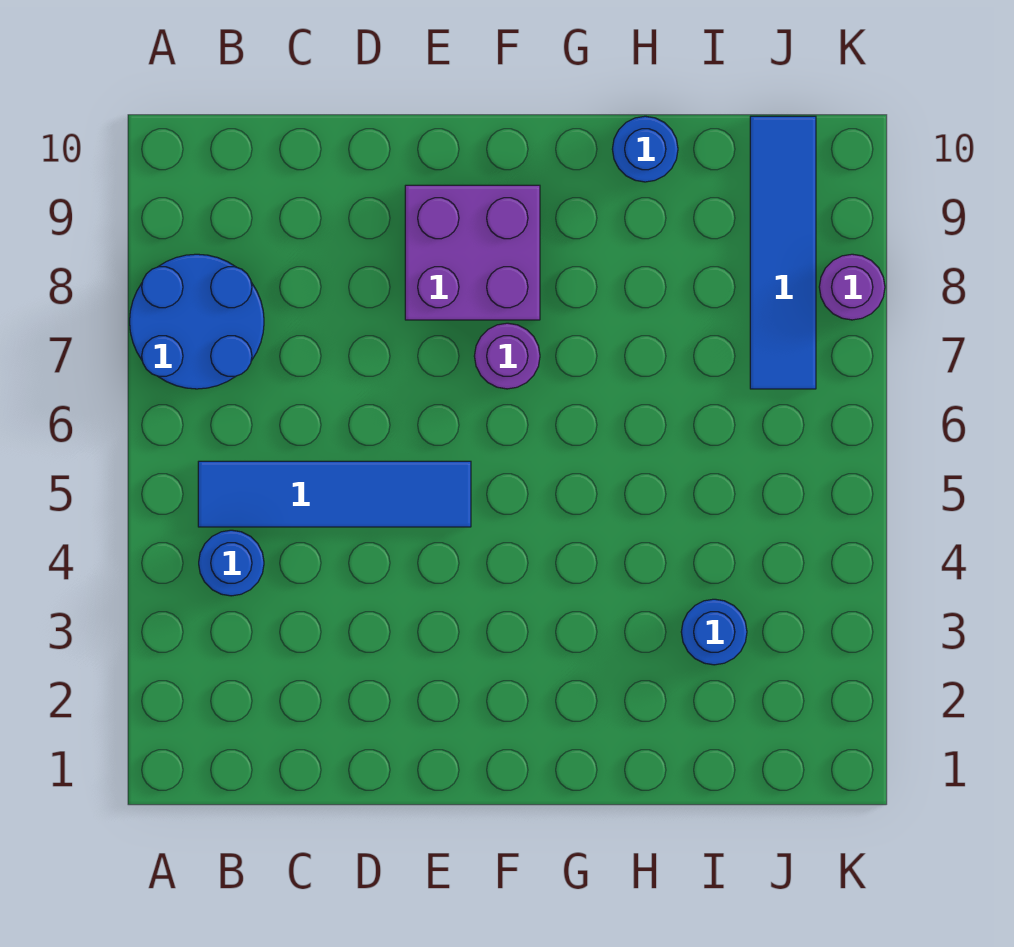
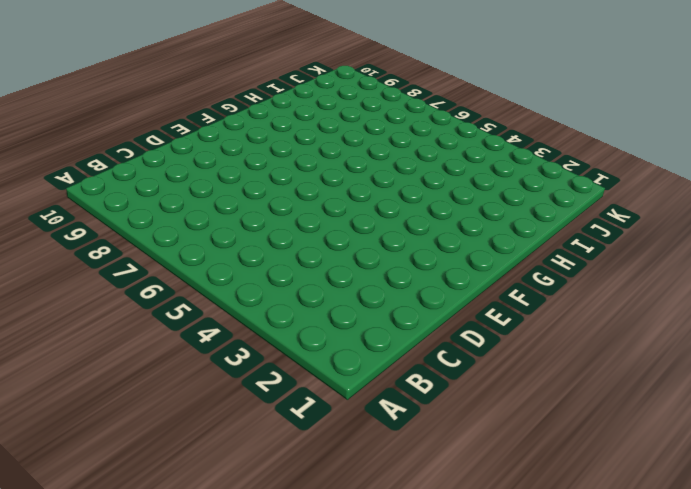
none -> blue 2x2 round brick [130,254,264,389]
none -> blue 1x1 round brick [199,530,264,596]

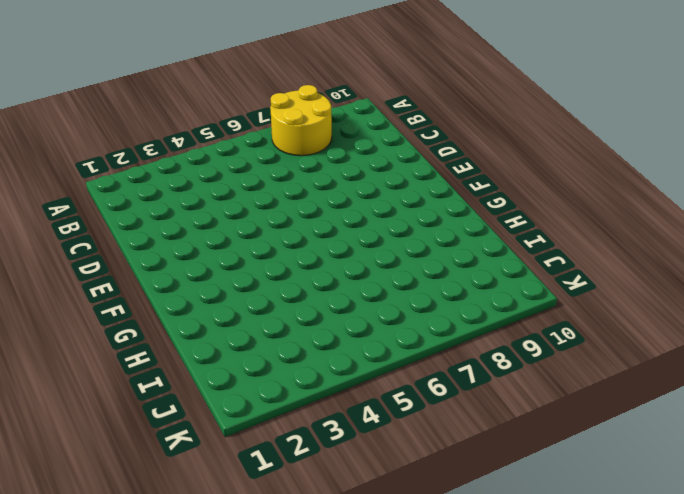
yellow 2x2 round brick [270,85,332,156] -> blue 2x2 round brick [130,254,264,389]
none -> blue 1x1 round brick [199,530,264,596]
none -> blue 1x4 tile [198,461,471,527]

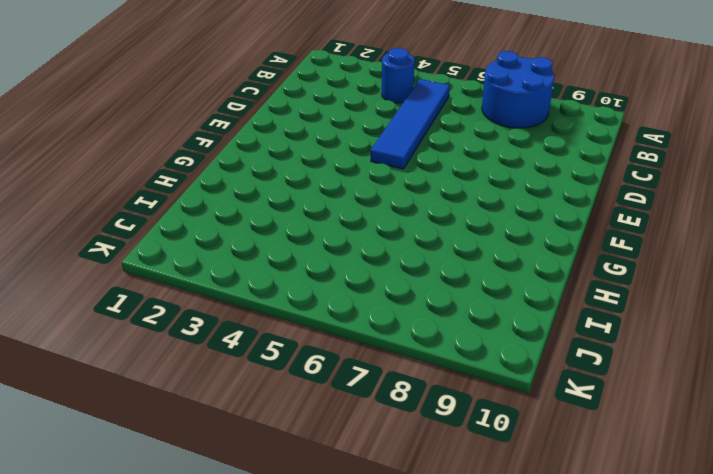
none -> purple 2x2 brick [405,185,540,320]
none -> purple 1x1 round brick [474,323,540,389]

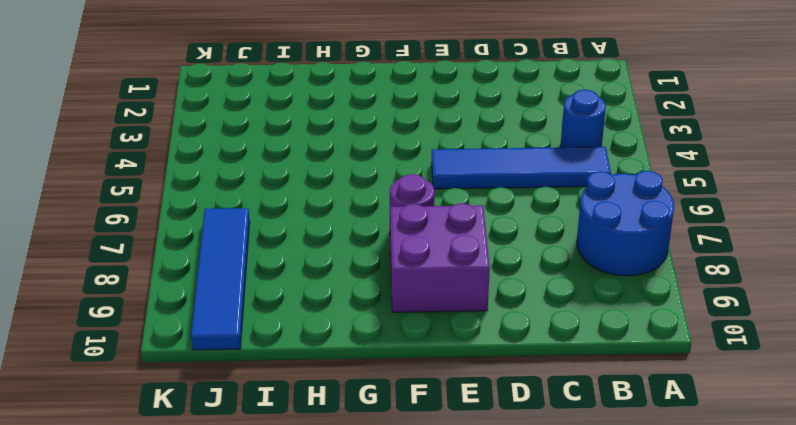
none -> blue 1x1 round brick [612,116,678,182]
none -> blue 1x1 round brick [681,599,747,665]

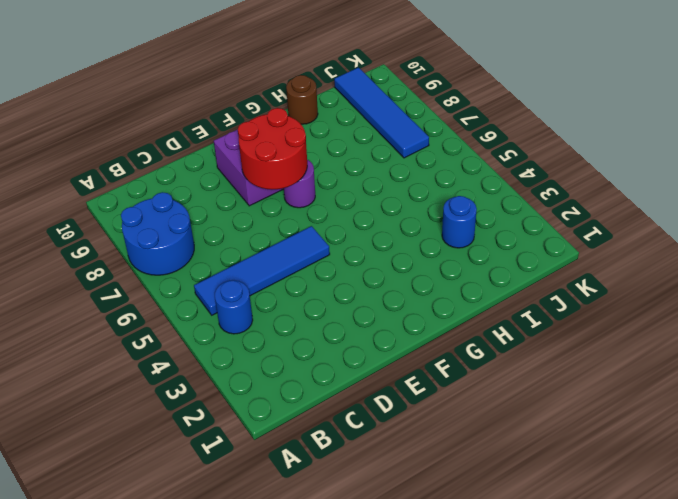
red 2x2 round brick [238,108,307,189] -> none
brown 1x1 round brick [286,75,318,124] -> blue 1x1 round brick [612,116,678,182]
none -> purple 1x1 round brick [819,254,885,320]

